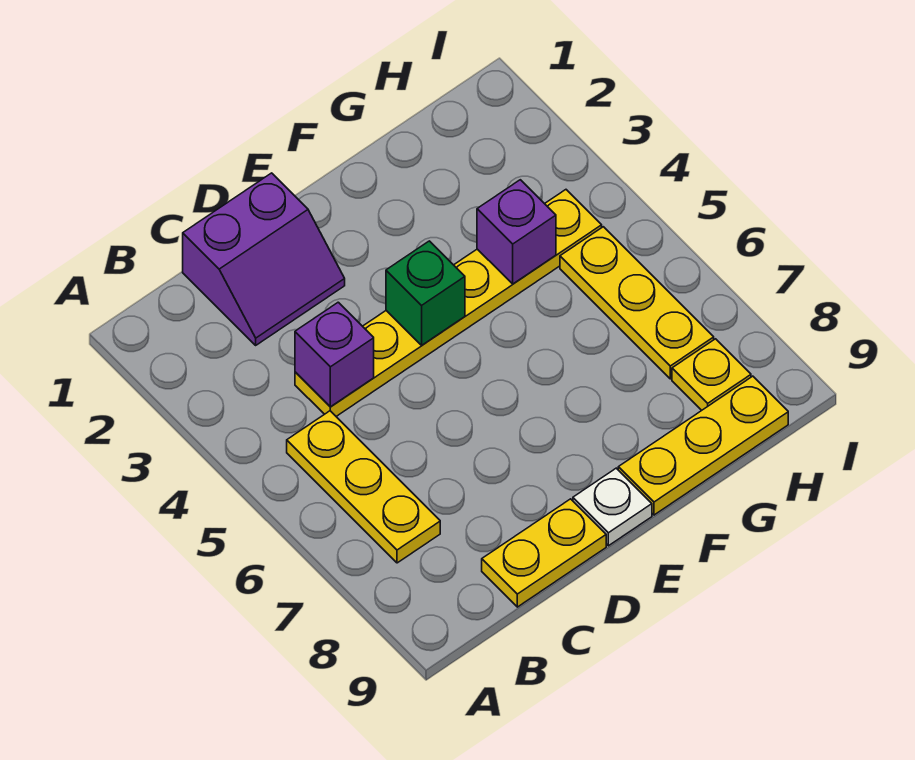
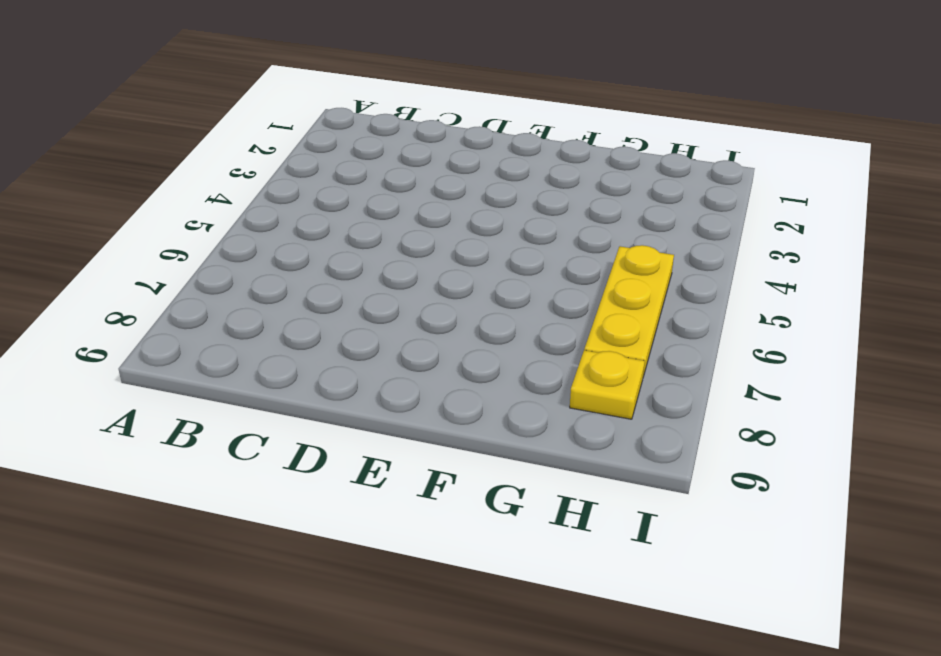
none -> yellow 1x3 plate [287,411,440,563]
none -> purple 2x2 slope [183,173,345,345]

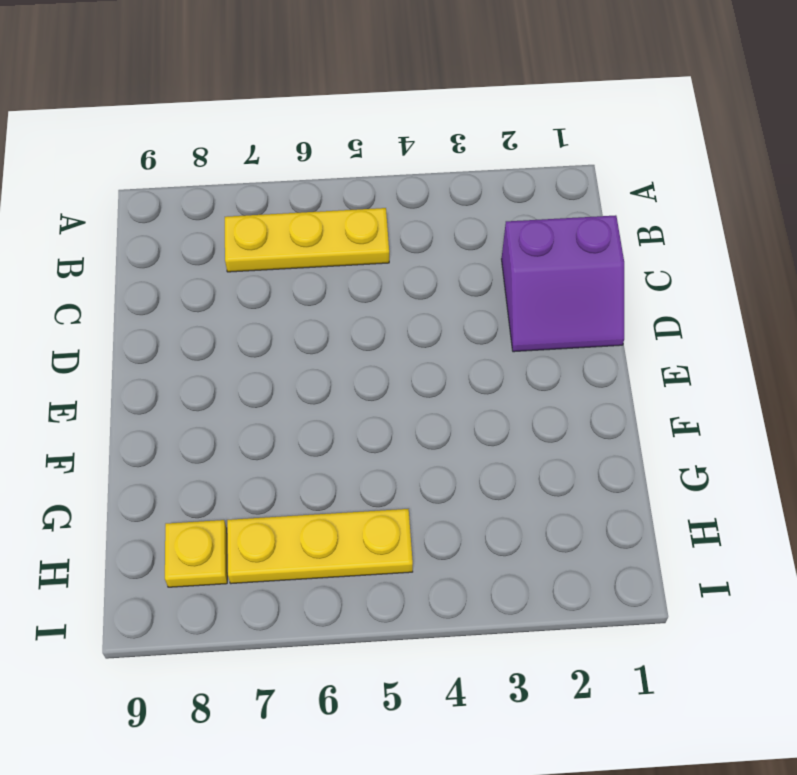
purple 2x2 slope [502,215,624,352] -> purple 2x2 slope turned to [183,173,345,345]
none -> yellow 1x6 plate [295,190,602,416]
none -> yellow 1x2 plate [482,499,606,607]

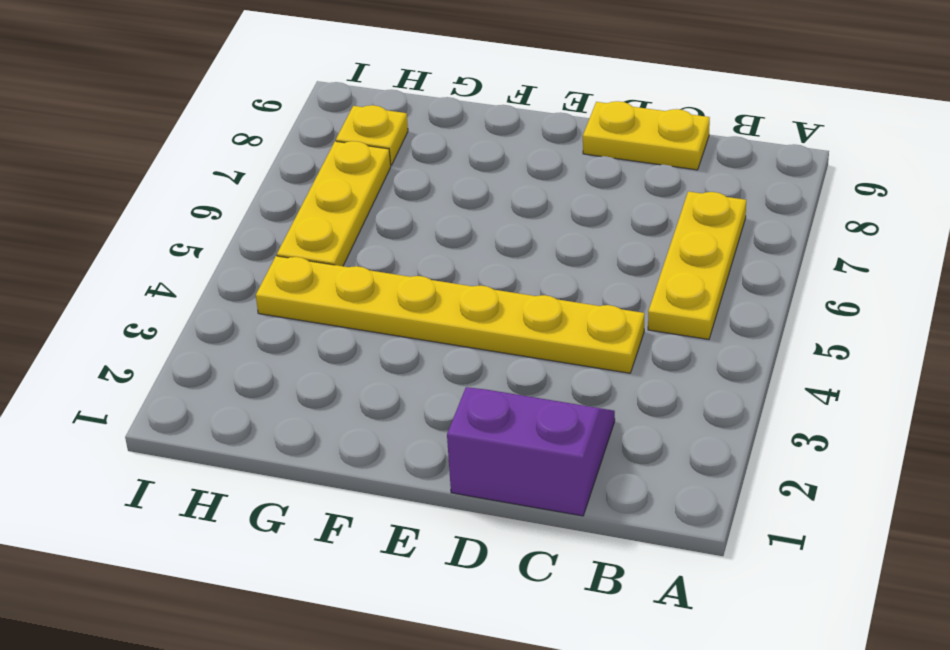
none -> white 1x1 plate [573,468,652,546]
none -> yellow 1x3 plate [618,376,788,515]

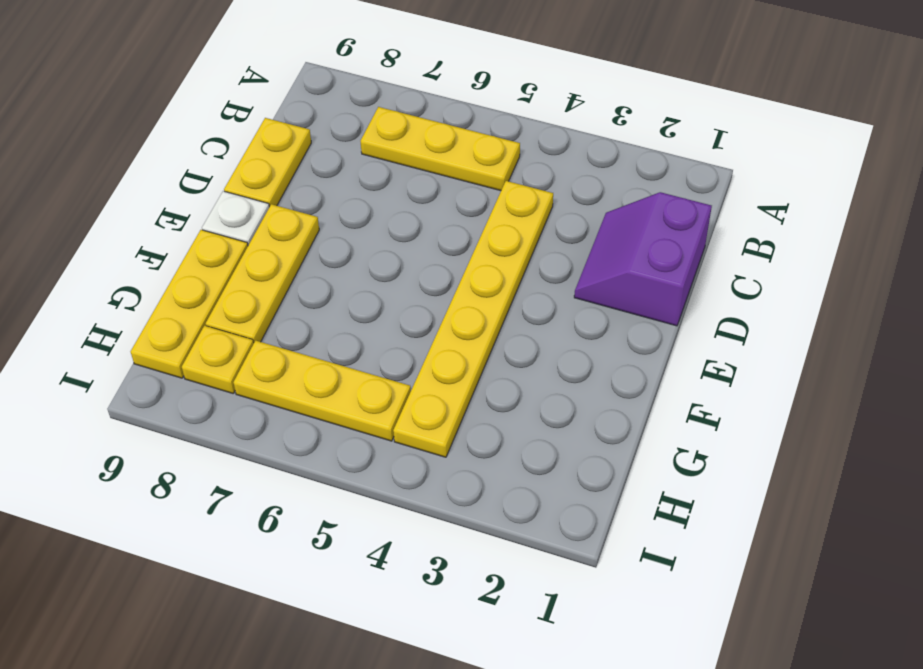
yellow 1x3 plate [206,204,319,343] -> none
none -> purple 1x1 brick [295,302,374,407]
none -> green 1x1 brick [386,241,465,345]

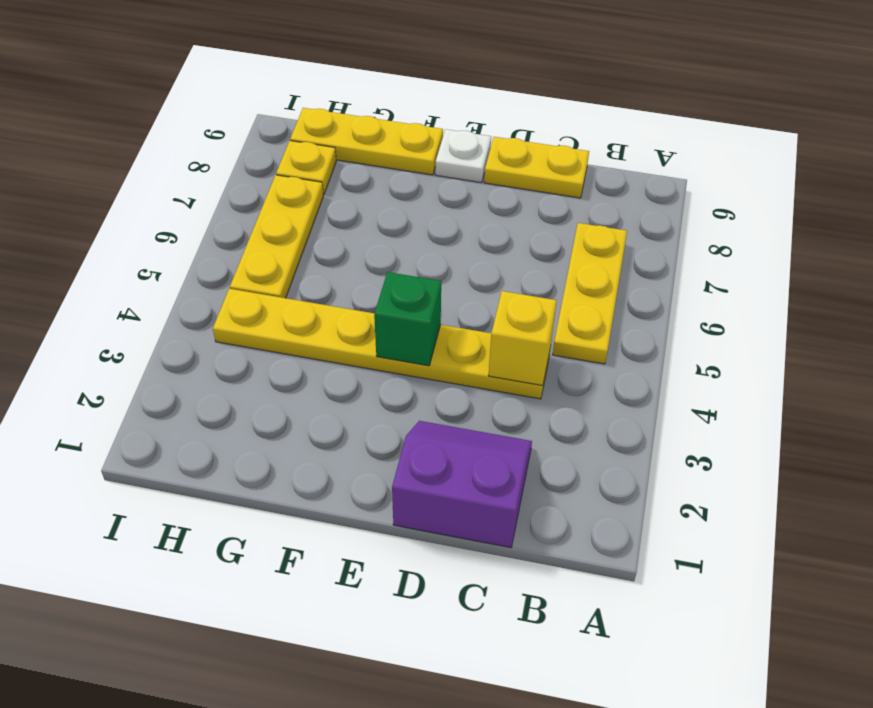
yellow 1x1 brick [489,291,557,386] -> purple 1x1 brick [295,302,374,407]
none -> purple 1x1 brick [477,180,556,284]

